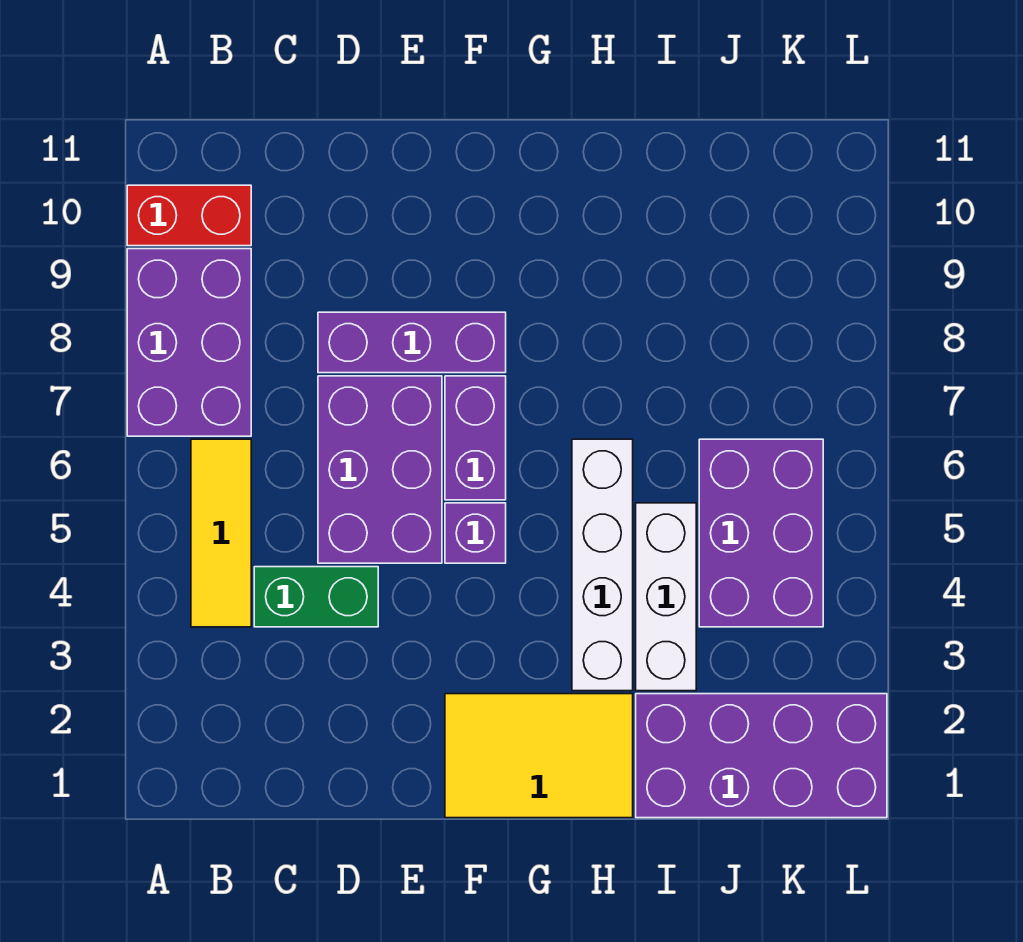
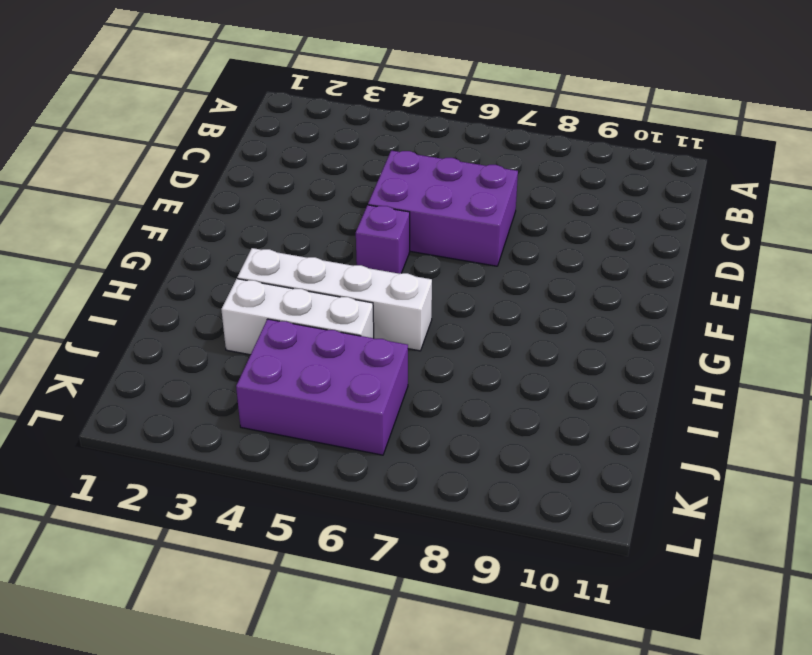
none -> purple 2x3 brick [127,249,251,436]
none -> red 1x2 brick [127,185,251,246]
none -> yellow 1x3 tile [191,439,251,627]

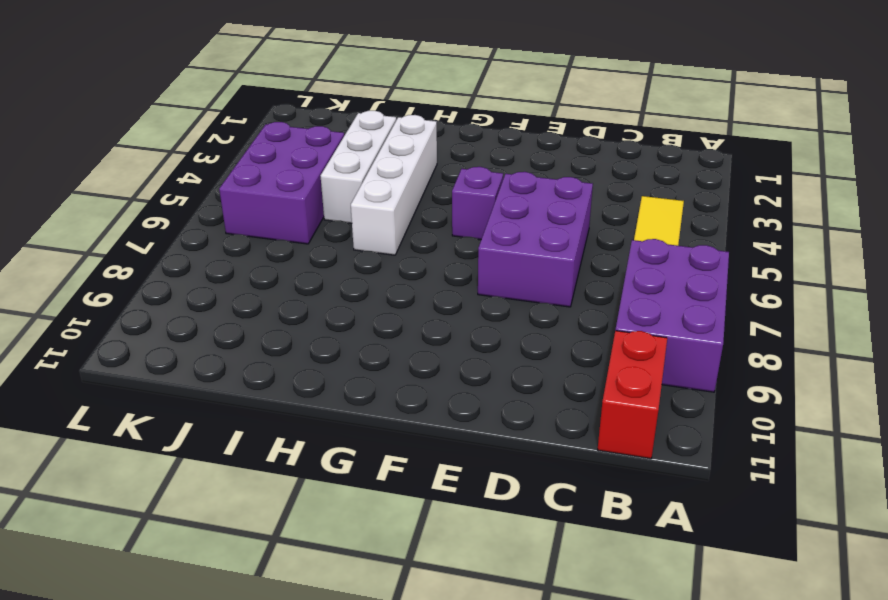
red 1x2 brick [598,331,667,459] -> red 1x2 brick turned to [127,185,251,246]
none -> green 1x2 brick [254,567,378,627]
none -> purple 1x3 brick [318,312,506,373]
none -> yellow 2x3 tile [445,694,633,818]

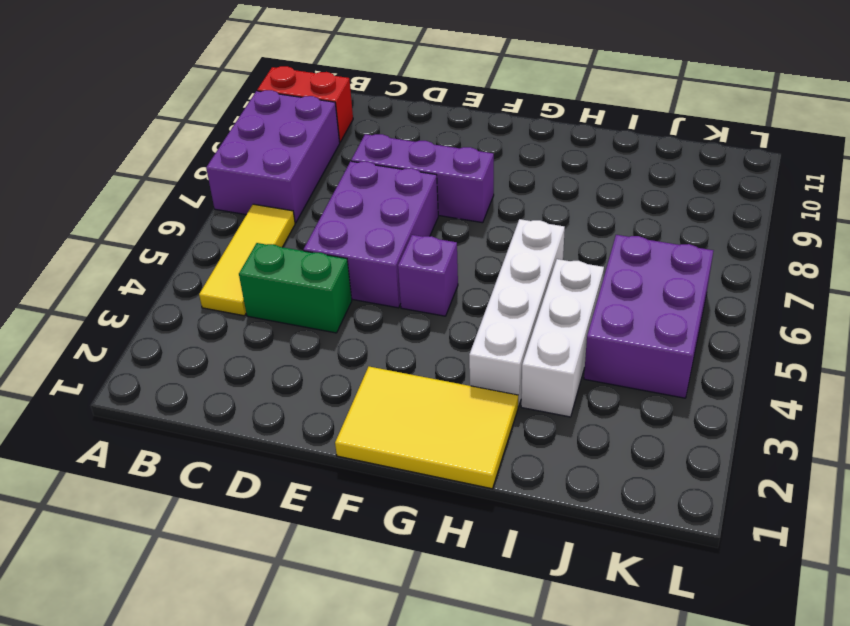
none -> purple 1x2 brick [445,376,506,500]
none -> purple 2x4 brick [636,694,887,818]

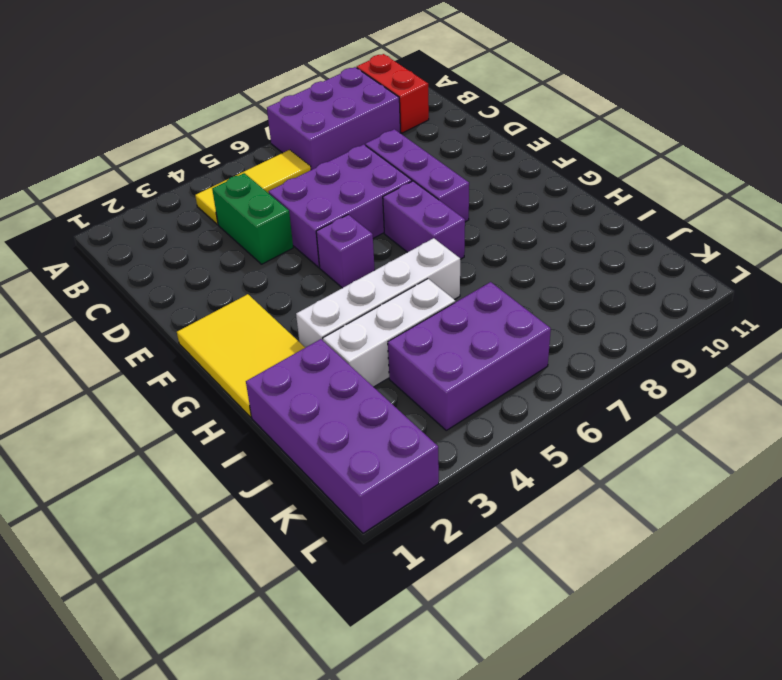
purple 1x2 brick [383,181,465,259] -> purple 1x2 brick turned to [445,376,506,500]

